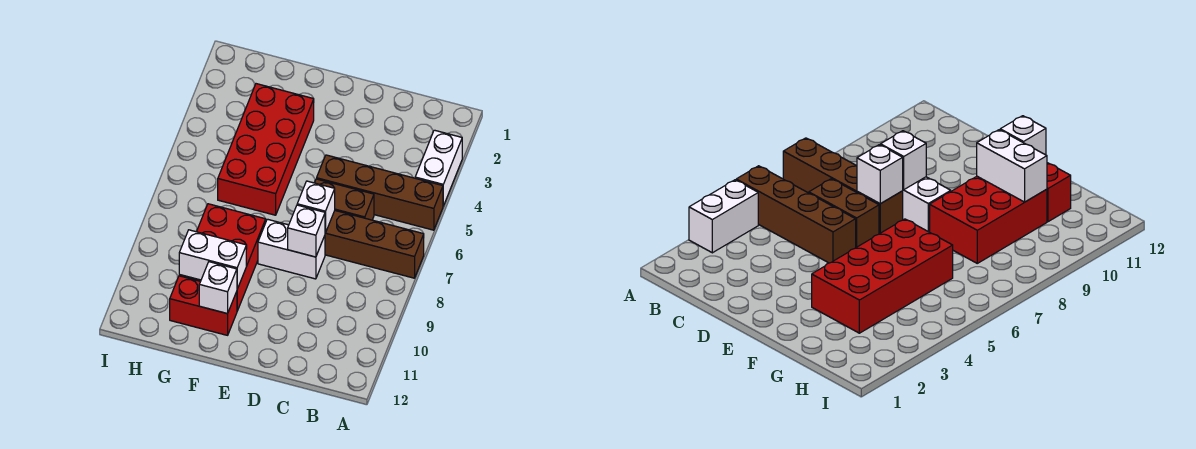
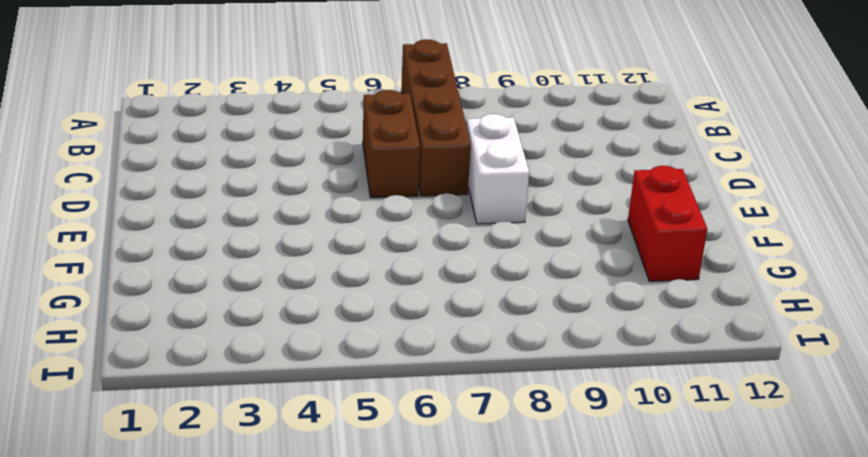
none -> white 1x2 brick [415,130,462,206]
none -> brown 1x4 brick [317,155,443,230]
none -> red 2x4 brick [218,84,314,215]

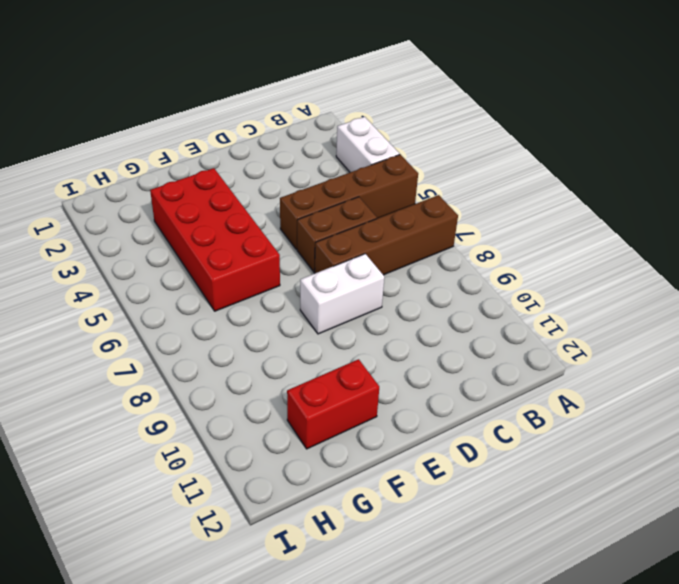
none -> red 2x3 brick [179,204,266,311]
none -> white 1x1 brick [297,181,335,233]
none -> white 1x1 brick [288,205,325,257]

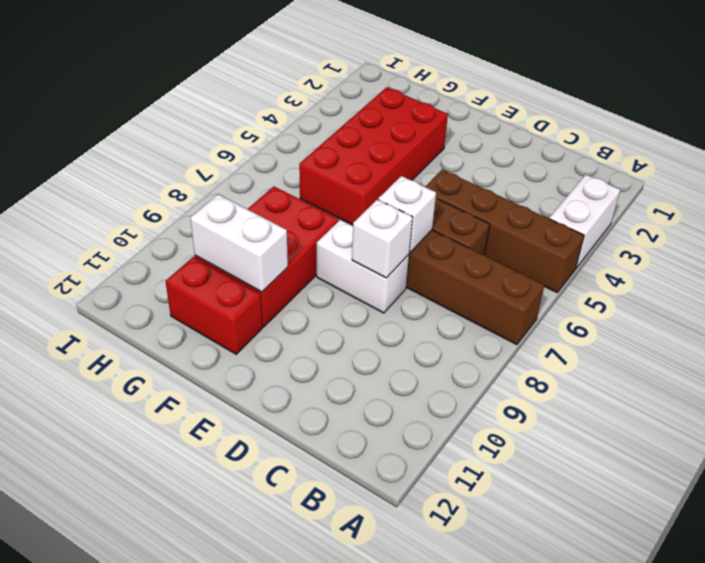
none -> white 1x1 brick [199,262,237,314]

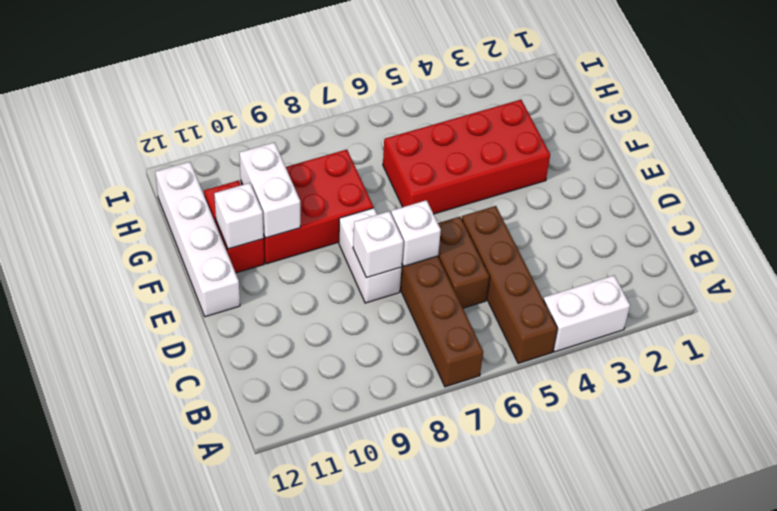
white 1x4 brick [155,162,240,317] -> none

